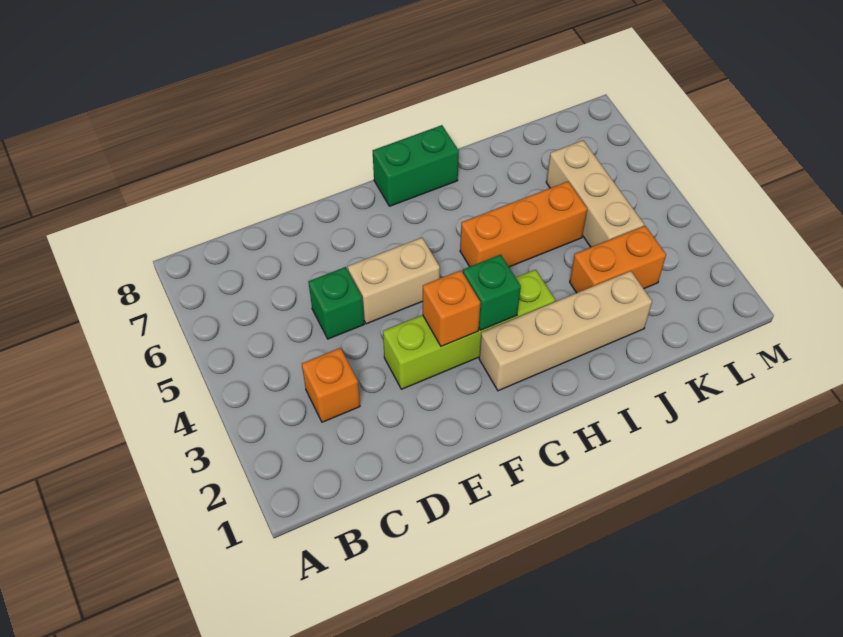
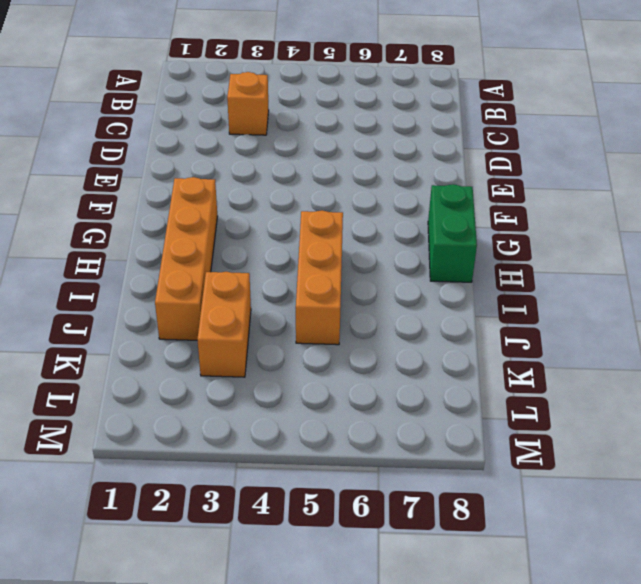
orange 1x4 brick [155,177,218,340] -> tan 1x4 brick [479,271,652,391]
none -> green 1x1 brick [308,267,364,339]
none -> lime 1x4 brick [383,270,555,389]

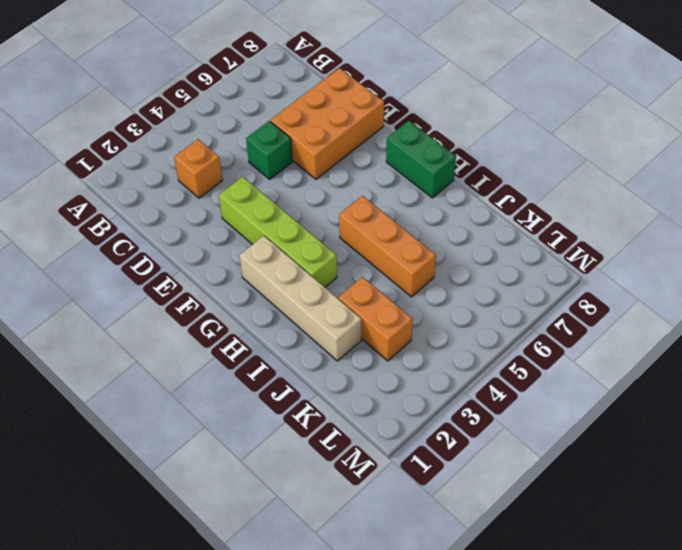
orange 2x3 brick [270,68,384,179] -> none
none -> tan 1x2 brick [348,238,440,324]
none -> tan 1x3 brick [546,140,644,247]

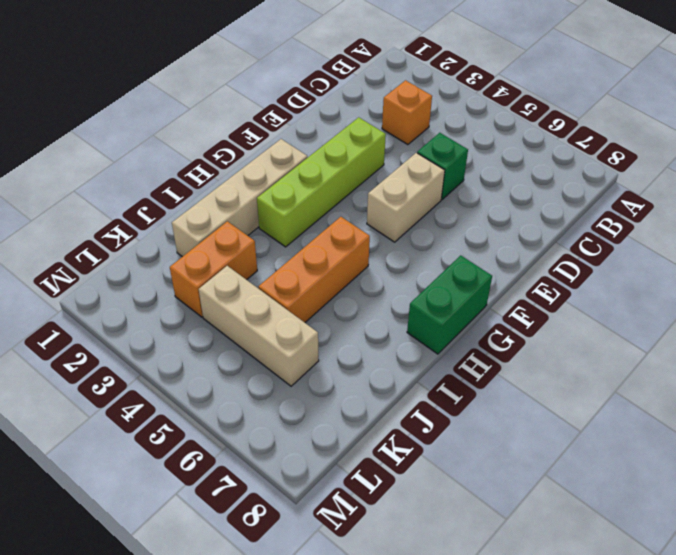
none -> orange 1x1 brick [423,270,481,346]
none -> green 1x1 brick [463,255,521,330]

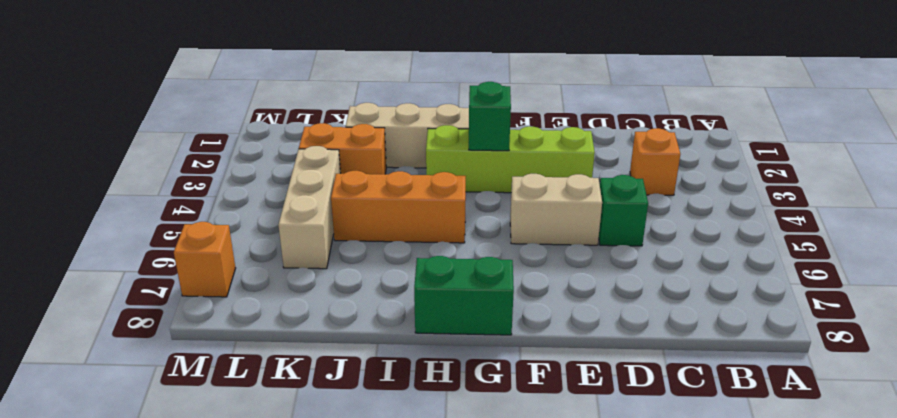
orange 1x1 brick [174,222,236,297] -> orange 1x1 brick moved to [423,270,481,346]

